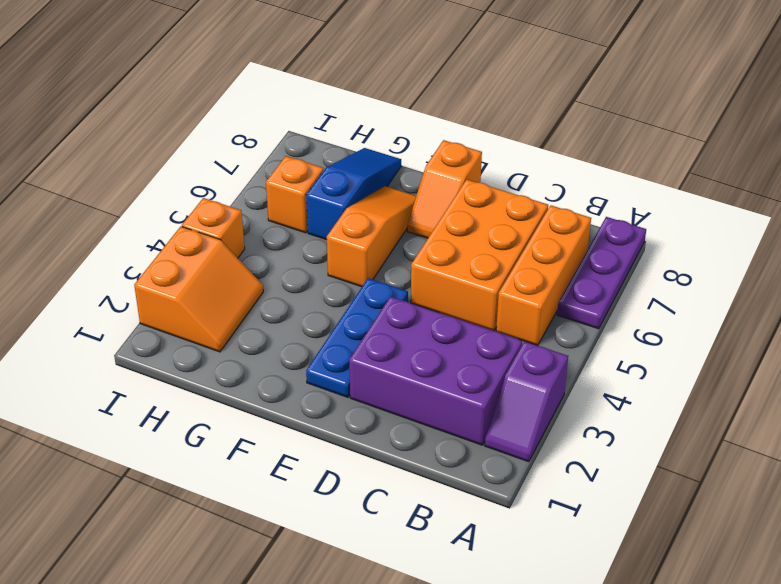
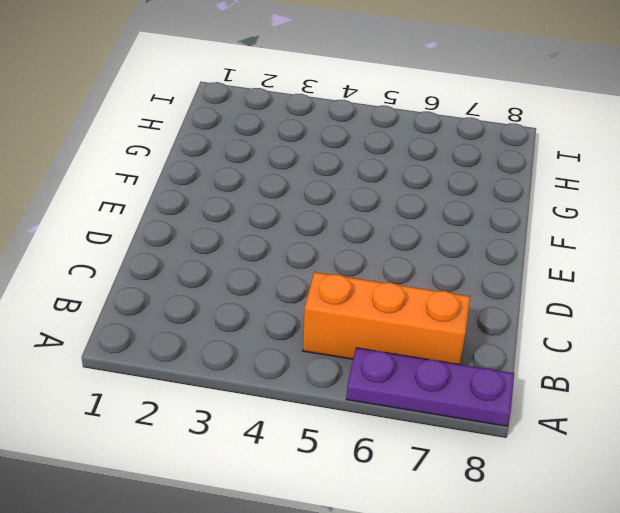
none -> purple 1x2 slope [485,341,568,462]
none -> purple 2x3 brick [349,297,522,445]
none -> orange 2x3 brick [411,179,548,331]

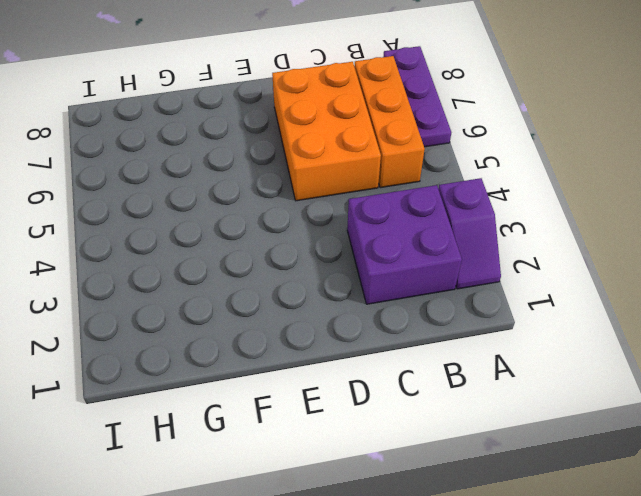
purple 2x2 brick [347,185,462,304] -> purple 2x3 brick [349,297,522,445]
none -> blue 1x3 plate [306,278,408,397]
none -> orange 1x2 slope [407,140,482,238]
none -> orange 1x3 slope [327,186,416,287]

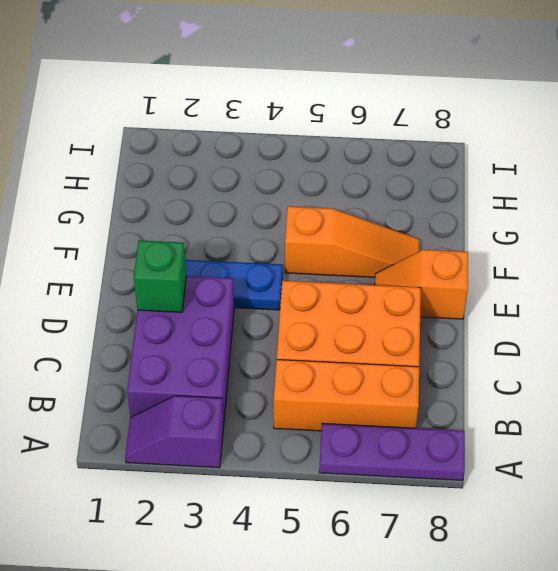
green 1x1 brick [134,240,186,312] -> none
none -> blue 1x3 slope [306,148,401,240]
none -> orange 2x2 slope [134,227,263,352]
none -> orange 1x1 brick [266,156,324,233]

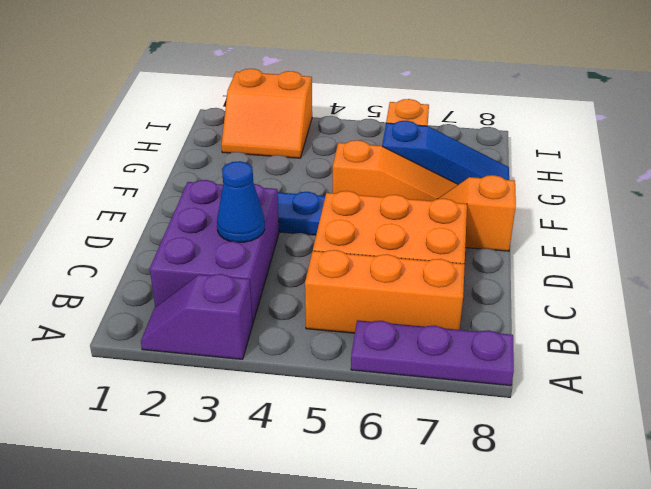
blue 1x1 cone [217,161,265,242] -> none
none -> orange 1x1 brick [182,198,245,258]

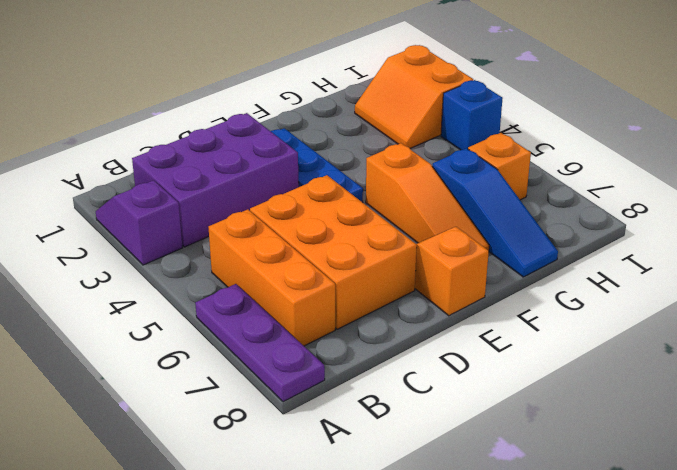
blue 1x1 brick [441,80,503,150] -> orange 1x1 brick [182,198,245,258]

